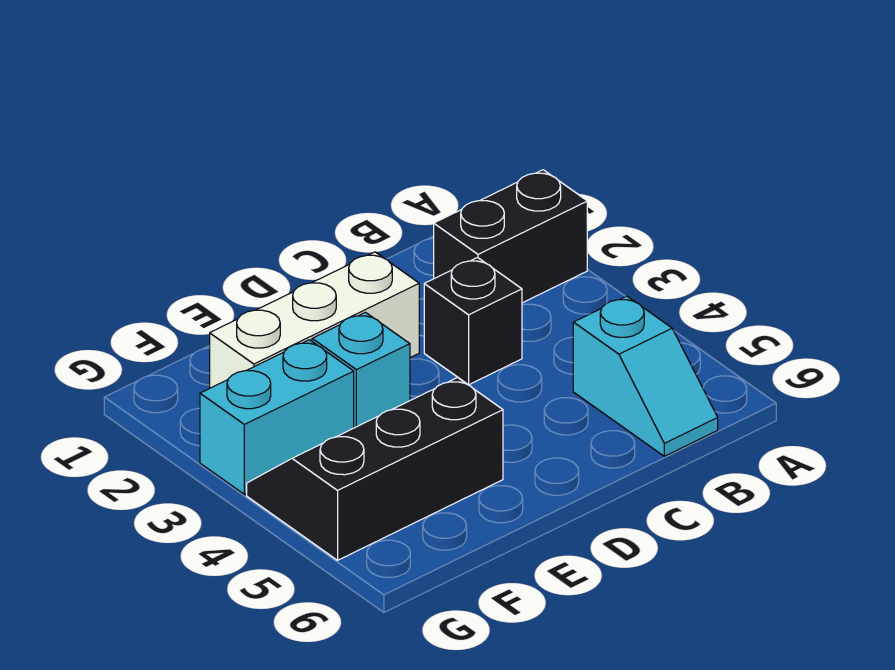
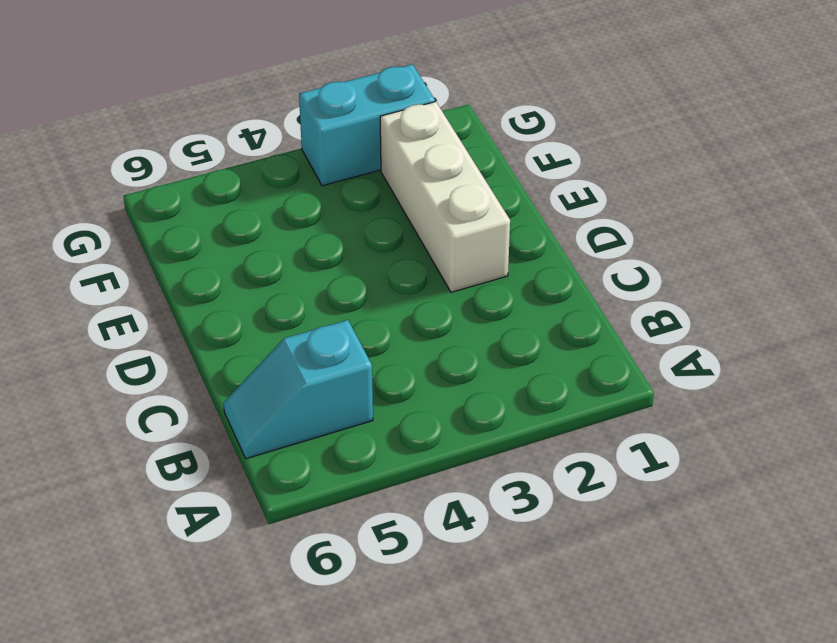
cyan 1x2 brick [299,64,435,186] -> cyan 1x2 brick turned to [200,340,354,494]
none -> black 1x2 brick [434,170,587,303]
none -> black 1x1 brick [424,258,522,385]

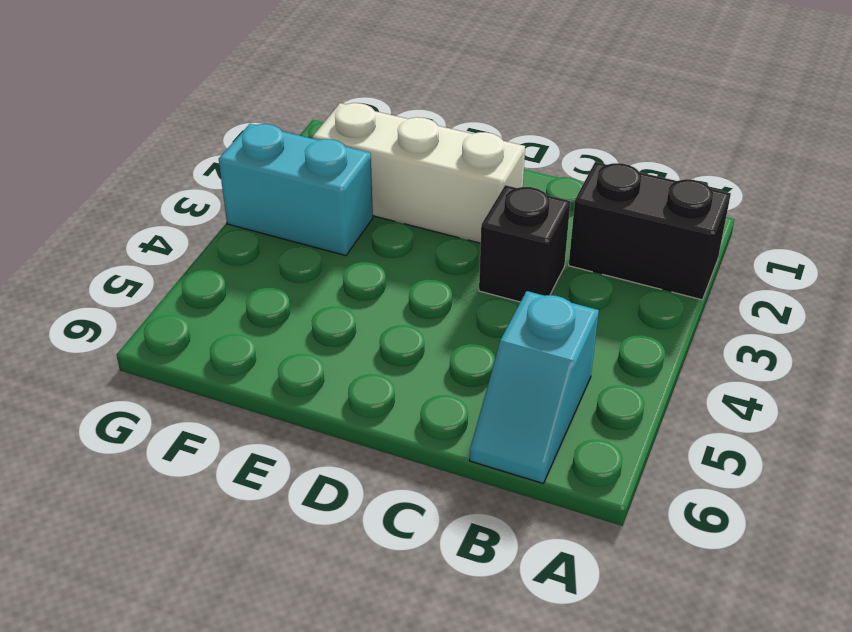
none -> cyan 1x1 brick [312,312,410,428]
none -> black 2x3 slope [247,377,503,560]

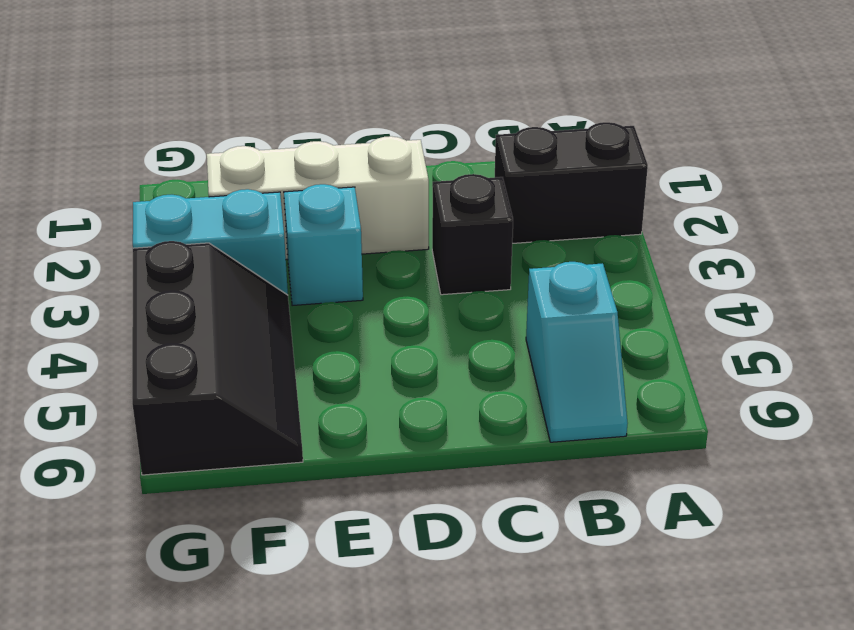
black 2x3 slope [132,241,303,475] -> black 2x3 slope turned to [247,377,503,560]

